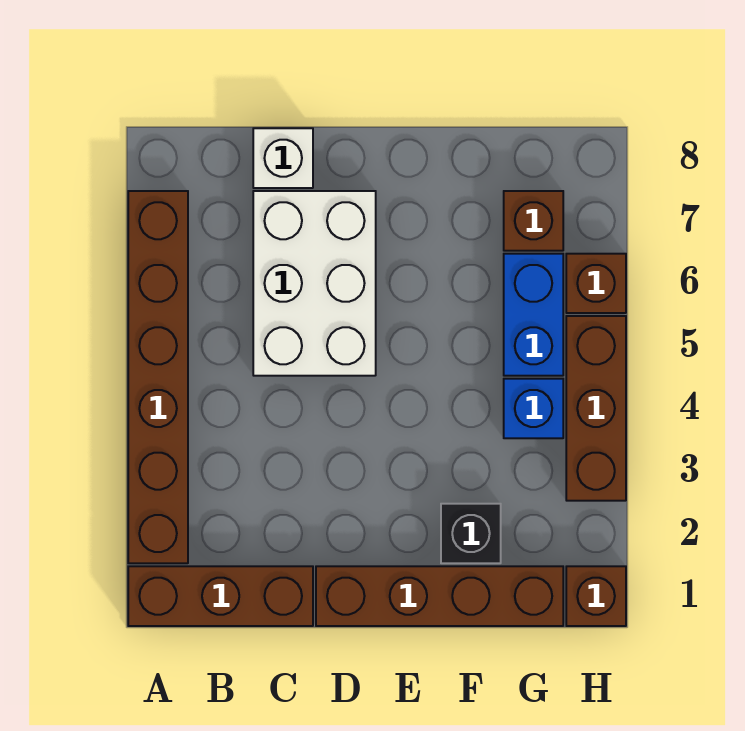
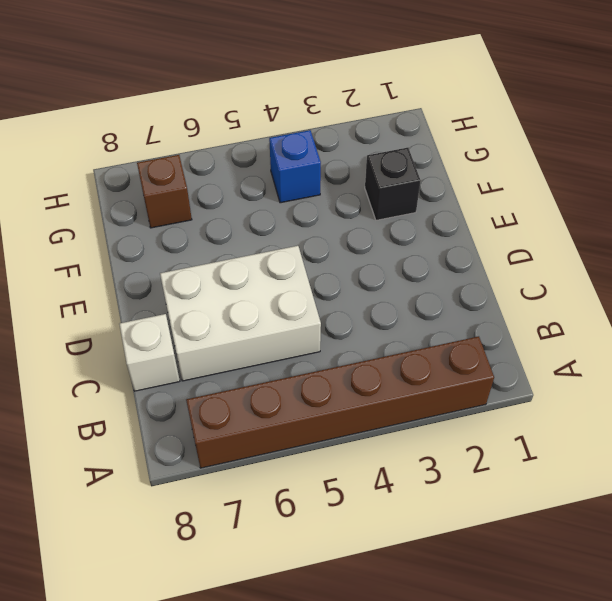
none -> brown 1x3 brick [128,566,313,626]
none -> brown 1x4 brick [316,566,563,626]
none -> blue 1x2 brick [504,254,563,376]

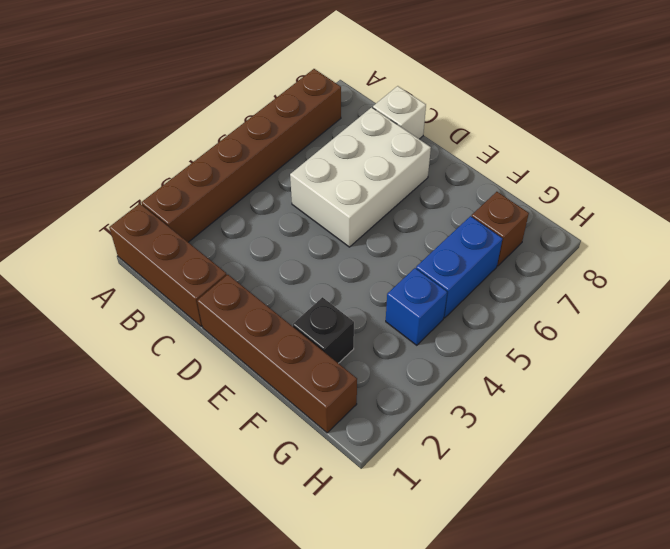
none -> brown 1x1 brick [566,566,626,626]
none -> brown 1x3 brick [566,316,626,501]
none -> brown 1x1 brick [566,254,626,313]

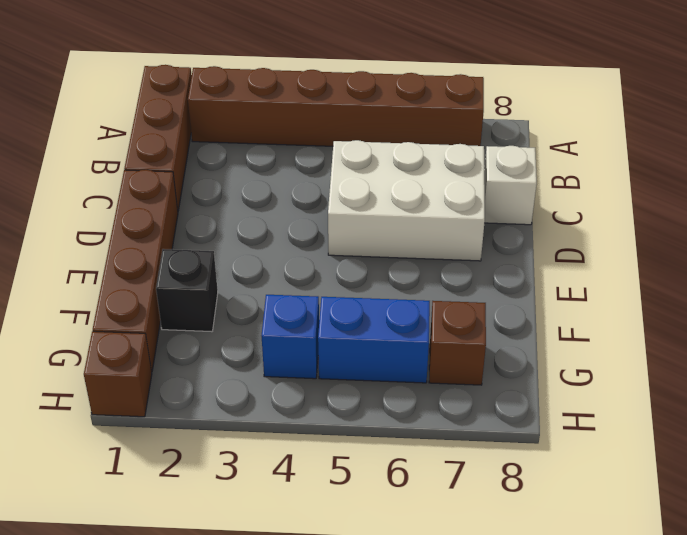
none -> brown 1x3 brick [566,316,626,501]
none -> brown 1x1 brick [566,254,626,313]

